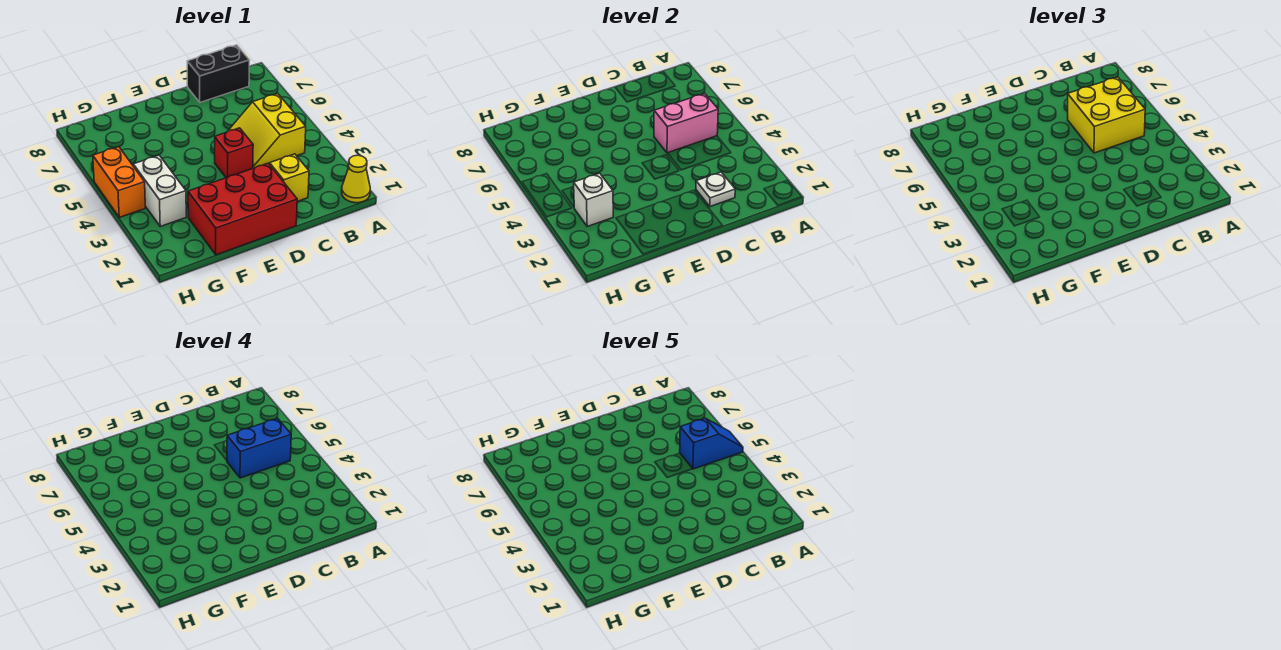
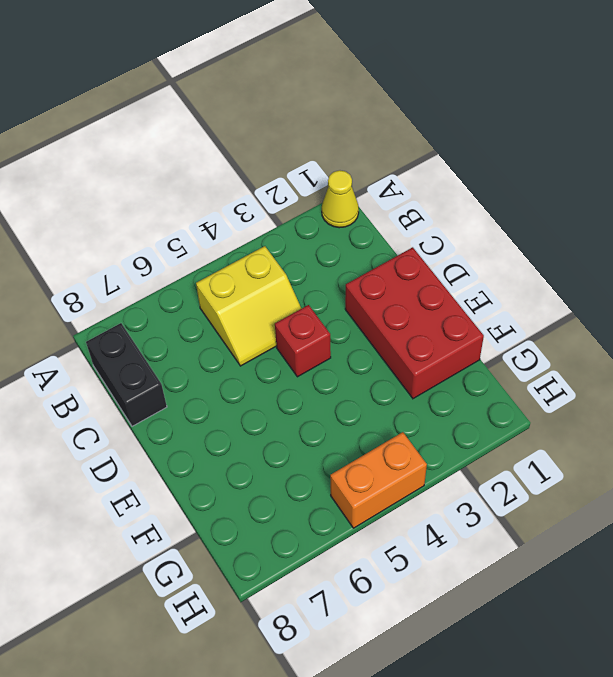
none -> yellow 1x1 brick [270,154,309,201]
none -> white 1x2 brick [133,155,186,226]
none -> pink 1x2 brick [654,93,718,153]

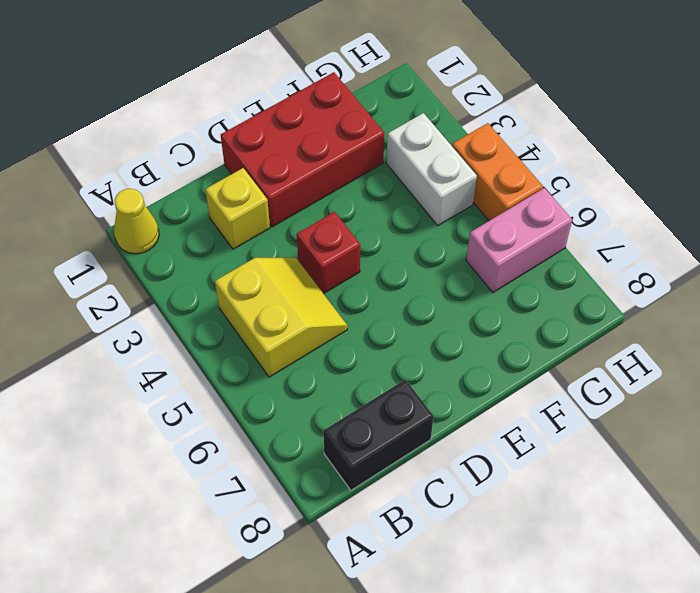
pink 1x2 brick [466,188,572,292] -> pink 1x2 brick moved to [654,93,718,153]
none -> white 1x1 plate [696,172,735,206]
none -> white 1x1 brick [574,173,613,226]
none -> yellow 2x2 brick [1068,77,1145,153]

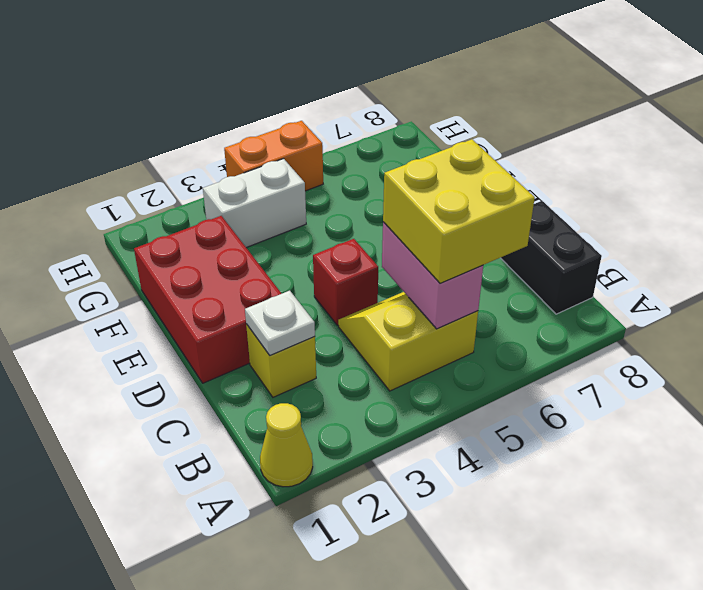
none -> white 1x1 brick [574,173,613,226]
none -> blue 1x2 brick [227,418,291,478]
none -> blue 1x2 slope [680,418,743,469]

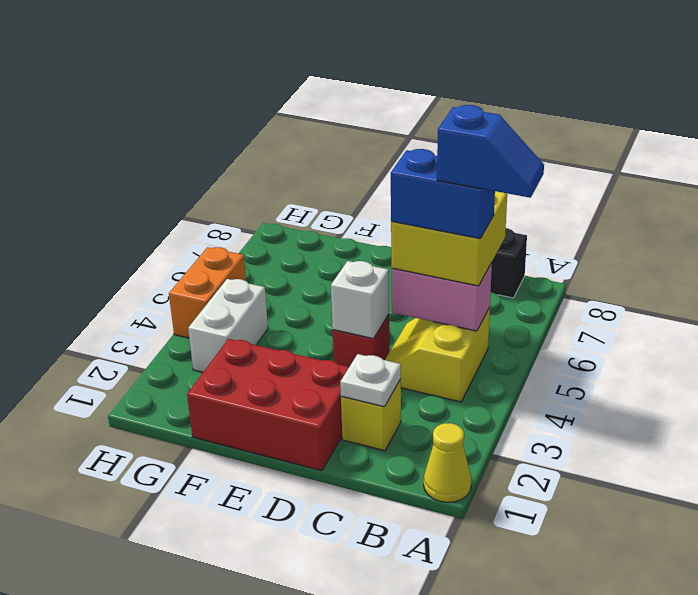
white 1x1 brick [331,261,389,339] -> white 1x1 brick moved to [574,173,613,226]

